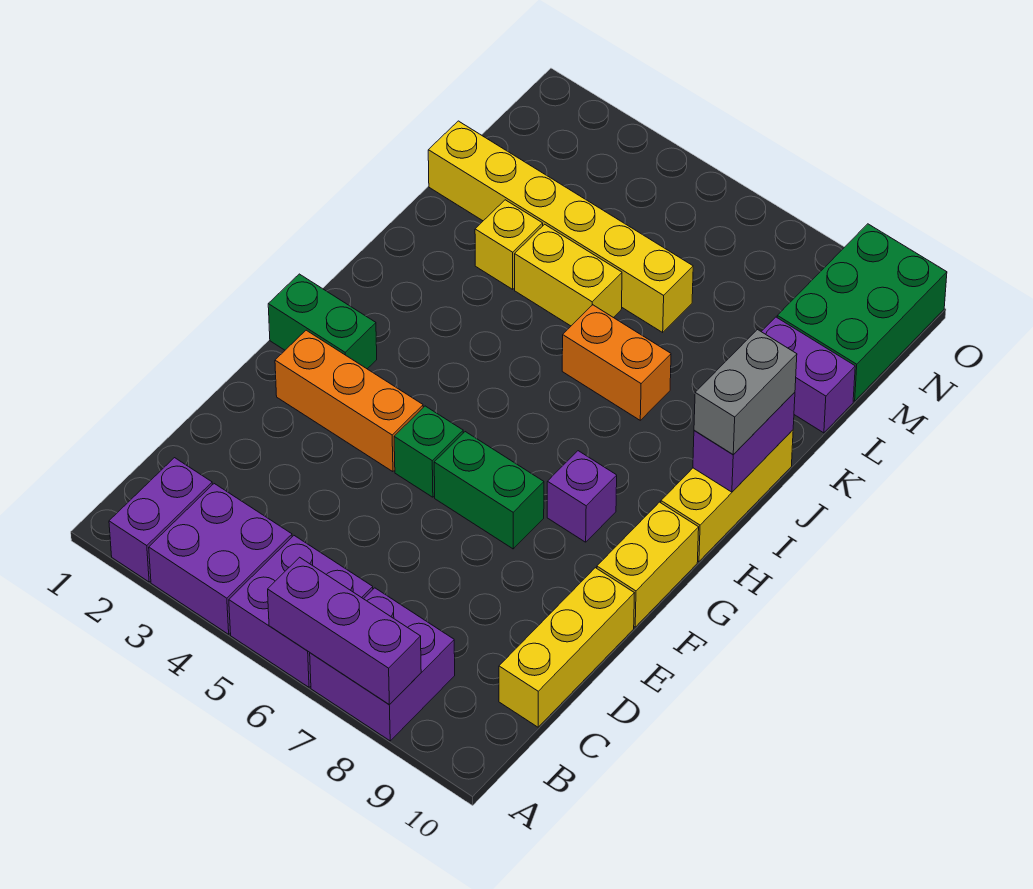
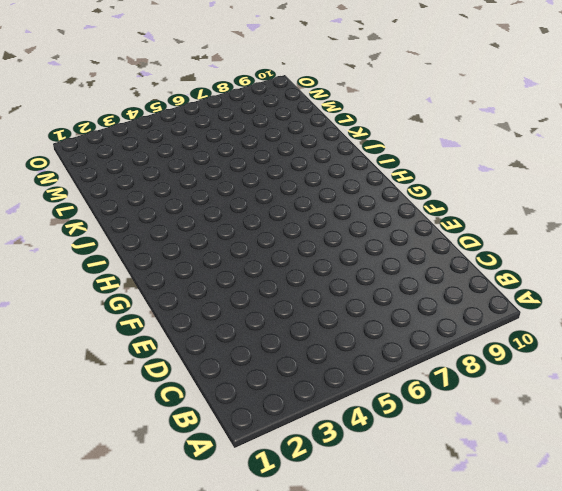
none -> purple 1x2 brick [109,458,212,582]
none -> purple 2x2 brick [149,484,292,634]
none -> purple 2x2 brick [229,536,373,687]

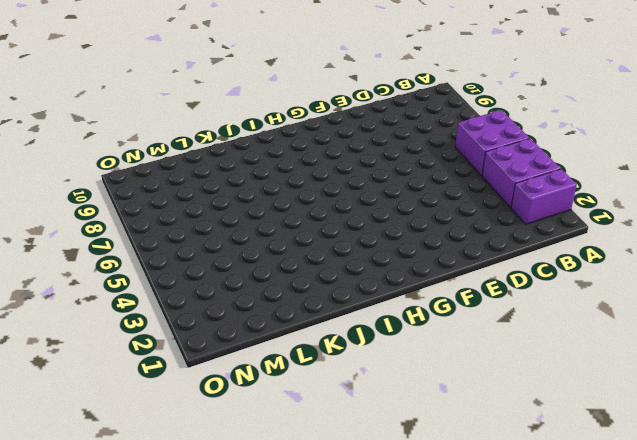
none -> purple 2x2 brick [310,588,455,741]
none -> yellow 1x3 brick [499,568,634,727]
none -> orange 1x3 brick [275,330,423,472]

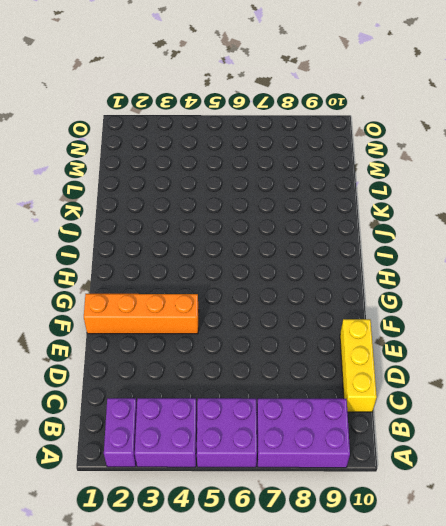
purple 2x3 brick [257,399,350,468] -> purple 2x2 brick [310,588,455,741]
orange 1x4 brick [84,294,199,334] -> orange 1x3 brick [275,330,423,472]
none -> green 1x1 brick [394,406,463,497]
none -> green 1x2 brick [434,432,544,549]
none -> yellow 1x2 brick [597,502,699,627]

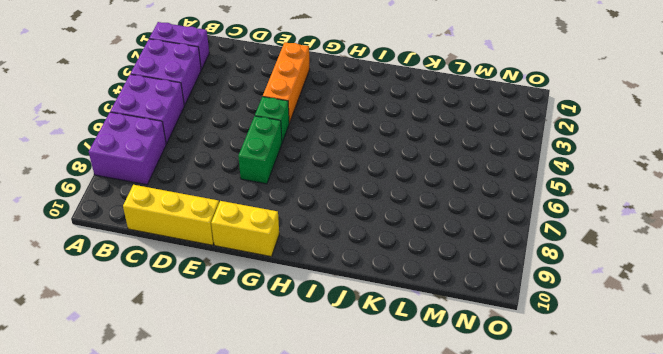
none -> green 1x2 brick [268,274,377,369]
none -> purple 1x1 brick [547,451,617,542]
none -> yellow 1x3 brick [661,430,793,562]

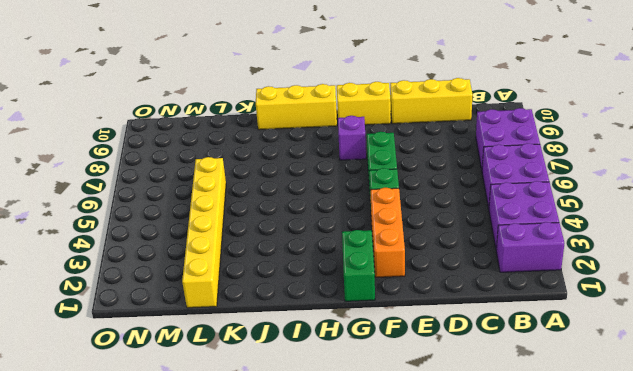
none -> orange 1x2 brick [562,305,671,420]
none -> yellow 1x1 brick [475,200,543,289]
none -> yellow 1x2 brick [515,224,622,326]

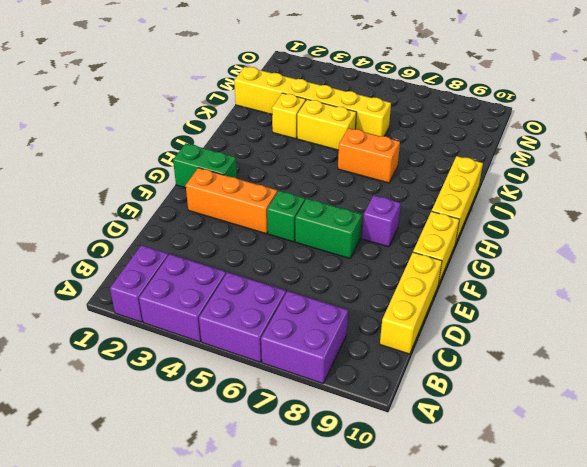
none -> purple 1x2 brick [761,317,855,433]
none -> green 2x3 brick [777,224,947,401]
none -> purple 1x3 brick [268,557,421,705]

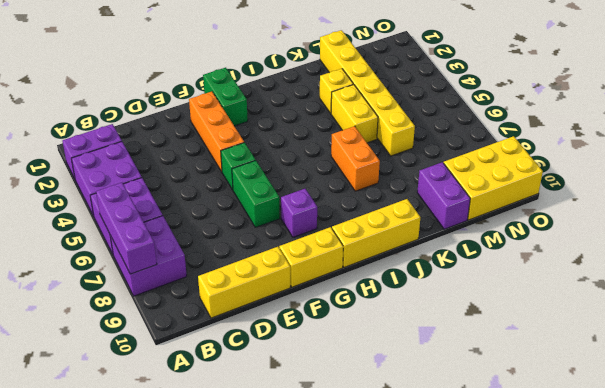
yellow 2x3 brick [444,136,543,220] -> green 2x3 brick [777,224,947,401]
none -> purple 1x2 brick [693,392,795,492]
none -> grey 1x2 brick [694,330,797,455]

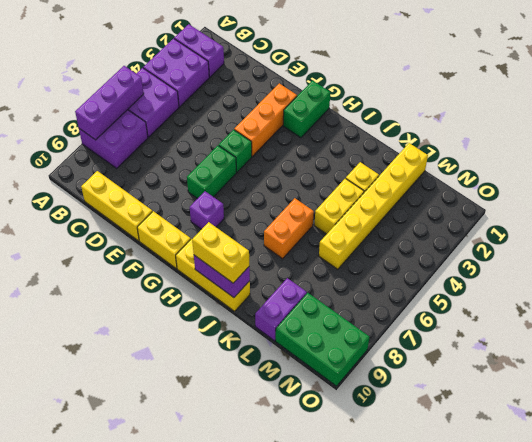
yellow 1x2 brick [192,222,249,283] -> grey 1x2 brick [694,330,797,455]

